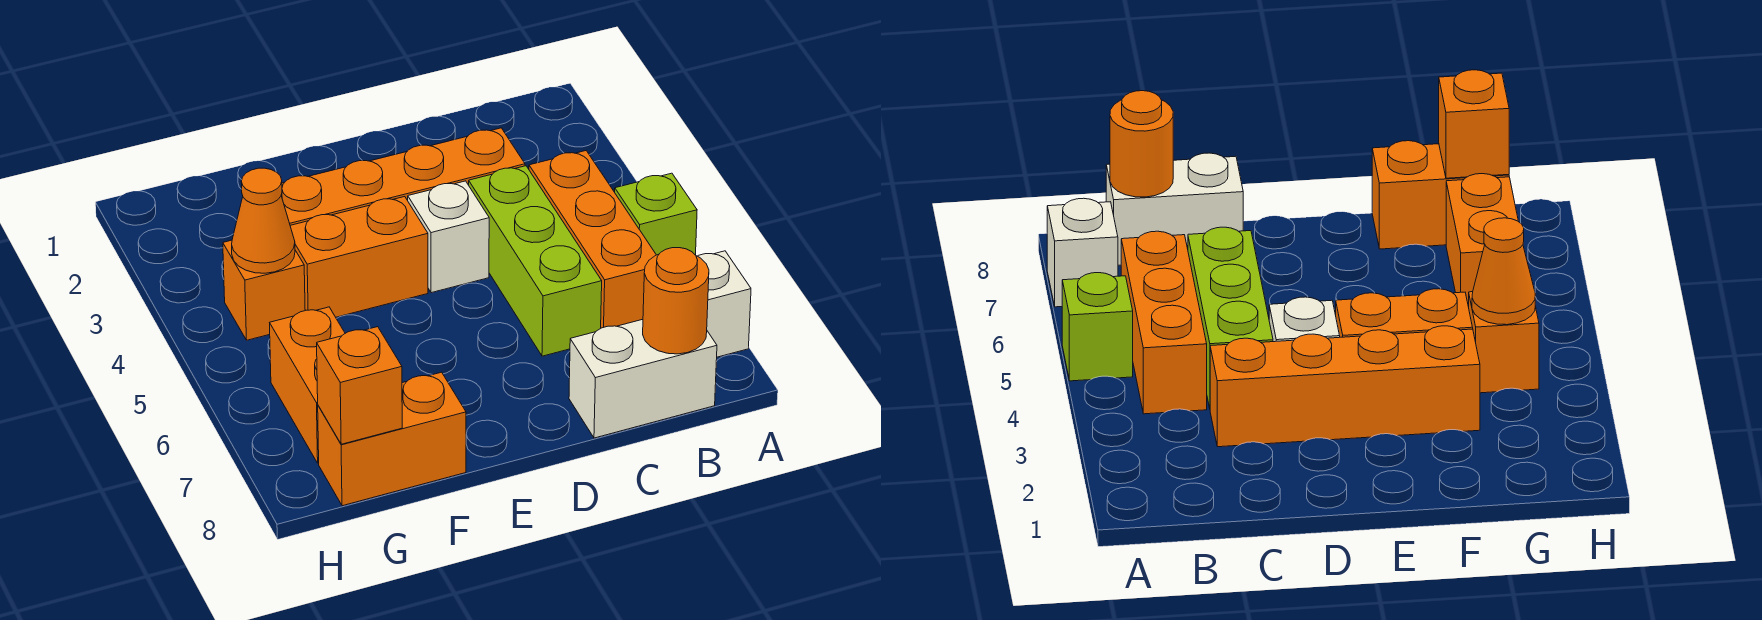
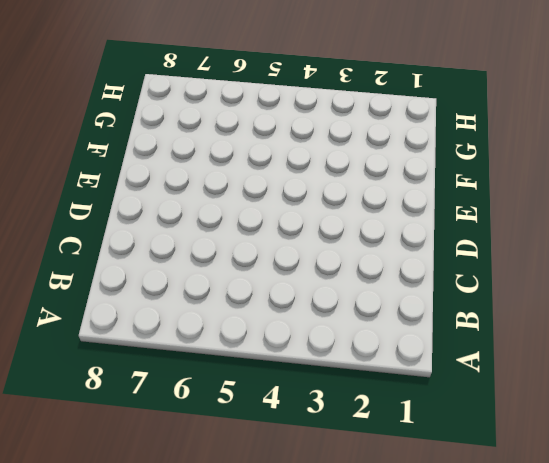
none -> lime 1x1 brick [615,173,697,255]
none -> white 1x1 brick [698,251,751,357]
none -> orange 1x3 brick [529,151,656,328]

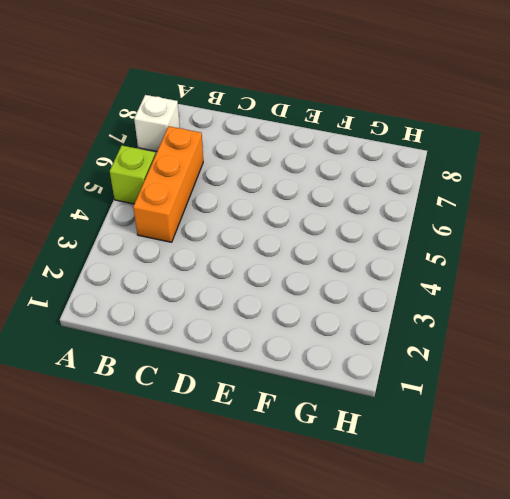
none -> white 1x2 brick [569,319,717,438]
none -> orange 1x4 brick [281,128,525,225]
none -> lime 1x3 brick [469,166,602,356]

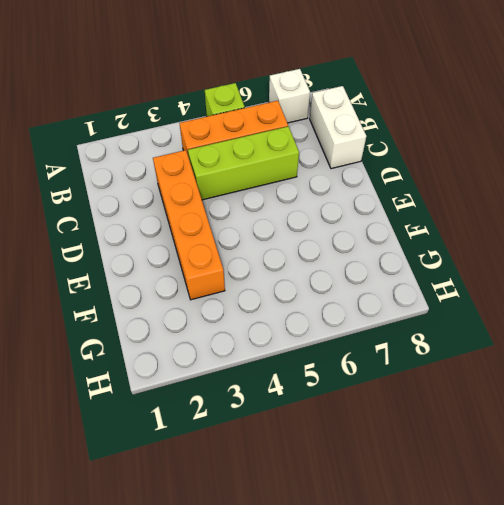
none -> white 1x1 brick [408,181,489,293]
none -> orange 1x2 brick [290,197,428,317]
none -> orange 1x2 brick [318,372,466,506]

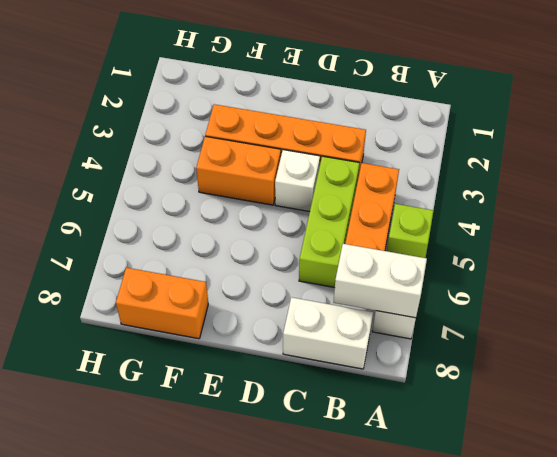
white 1x2 brick [333,244,427,318] -> none
none -> orange 1x1 brick [223,240,305,340]
none -> orange 1x2 brick [270,307,345,463]
none -> orange 1x1 round brick [643,248,709,354]

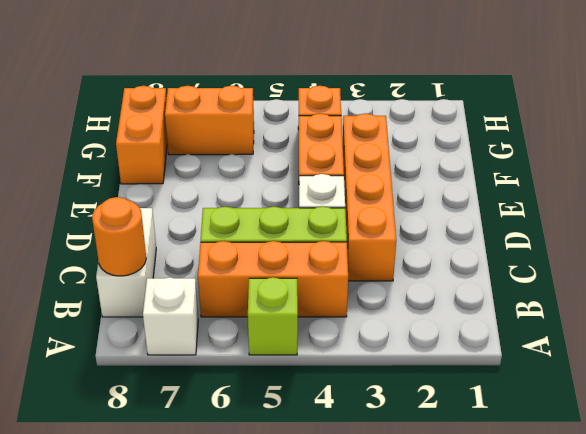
none -> orange 1x1 cone [232,168,295,273]
none -> orange 1x1 brick [317,327,402,444]

